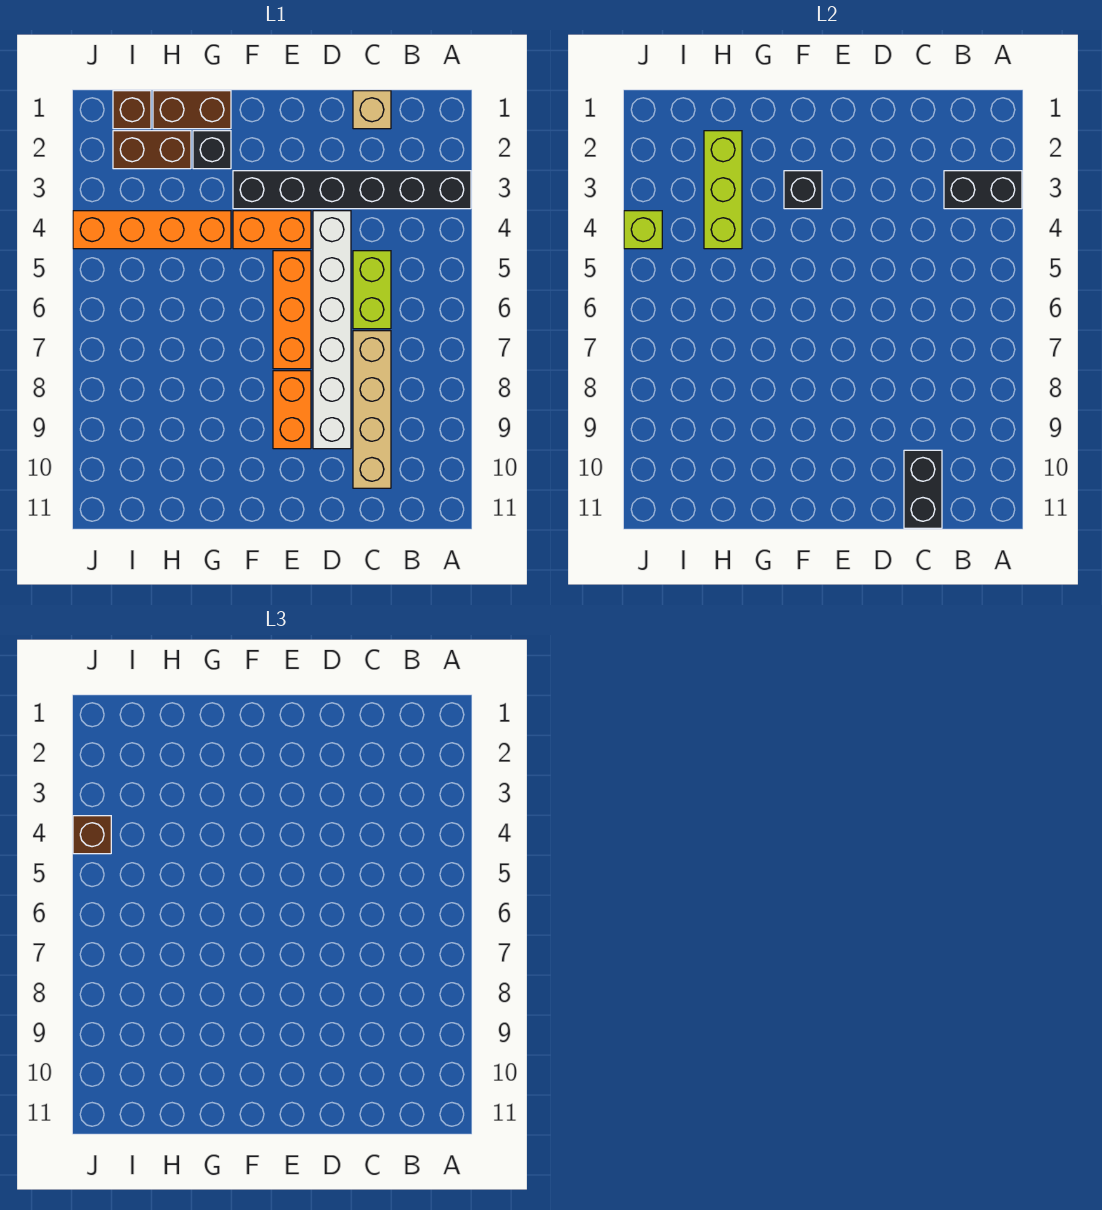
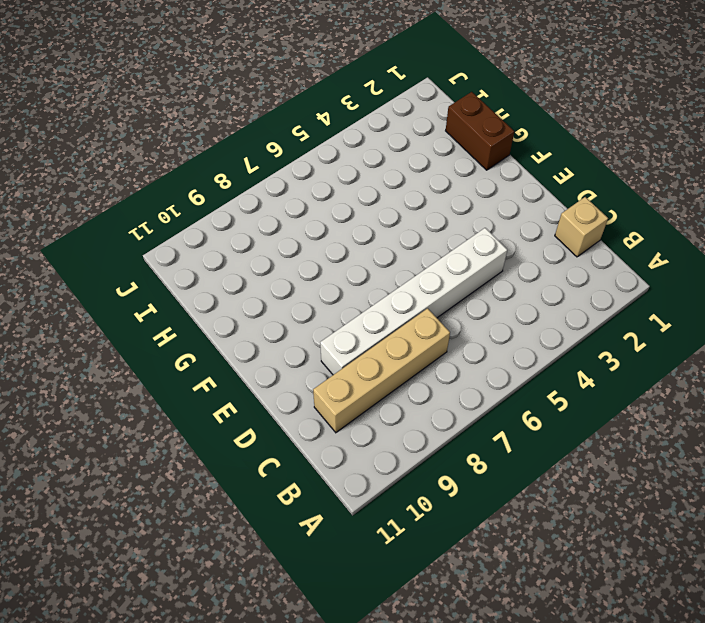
none -> black 1x6 brick [233,171,471,209]
none -> lime 1x2 brick [353,251,391,329]
none -> orange 1x2 brick [233,211,311,249]

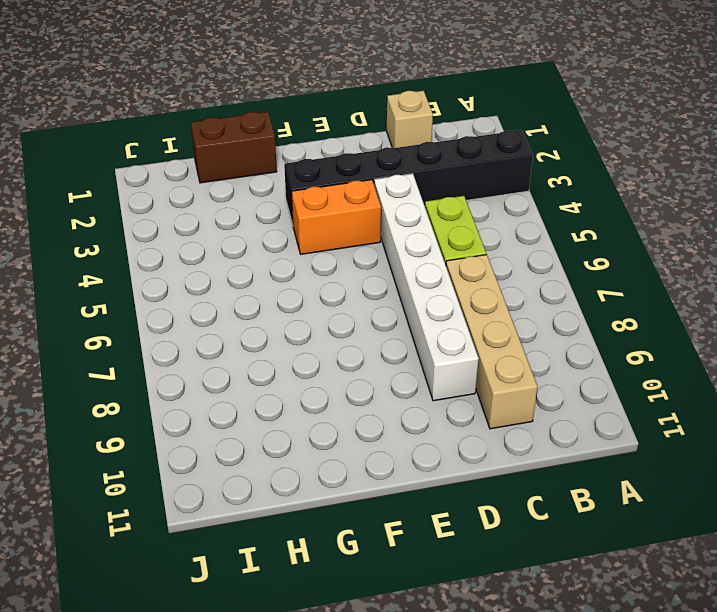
none -> orange 1x3 brick [273,251,311,369]
none -> orange 1x2 brick [273,371,311,449]
none -> black 1x1 brick [193,131,231,169]

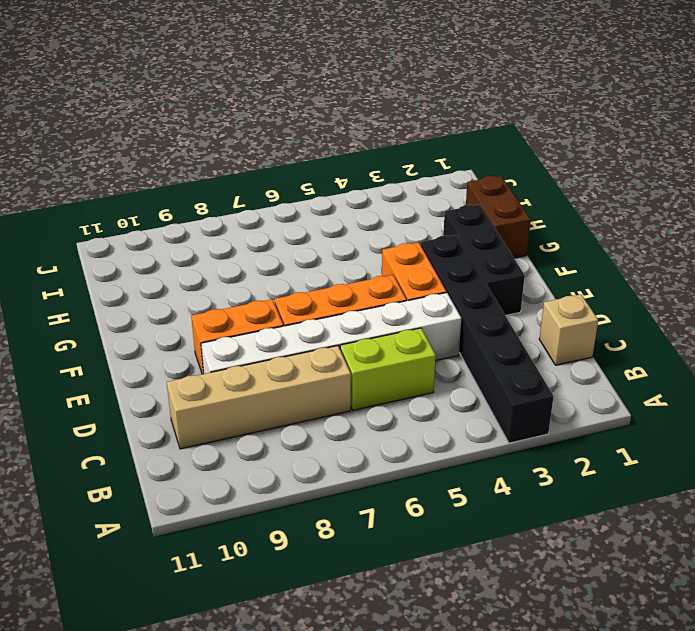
black 1x3 brick [443,205,525,316] -> black 1x1 brick [193,131,231,169]
none -> orange 1x4 brick [73,211,231,249]
none -> brown 1x2 brick [113,131,191,169]
none -> brown 1x1 brick [113,91,151,129]

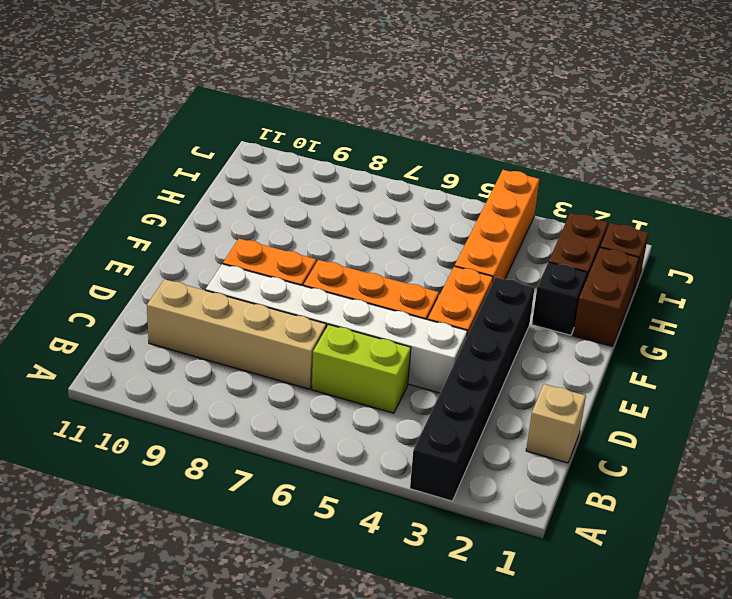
none -> black 1x2 brick [944,171,1022,209]
none -> black 1x2 brick [904,450,942,528]
none -> black 1x1 brick [784,171,822,209]

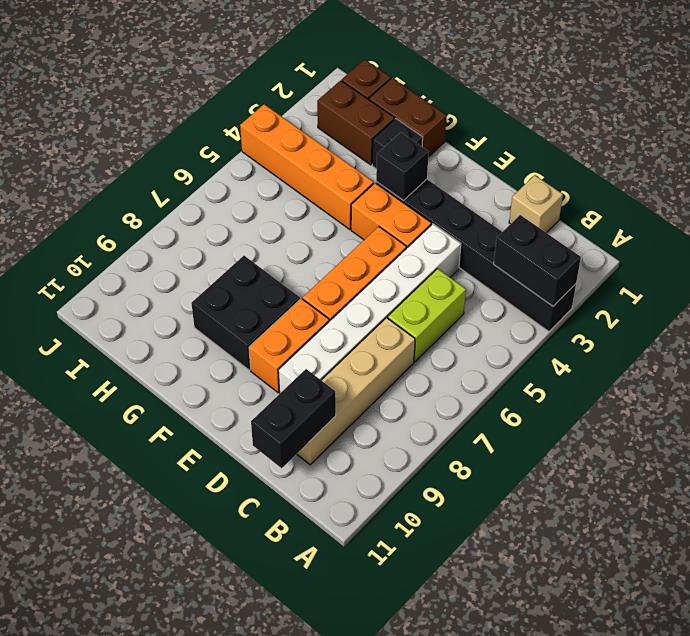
black 2x2 brick [191,256,300,370] -> none
none -> lime 1x3 brick [704,131,742,249]
none -> lime 1x1 brick [624,211,662,249]
none -> brown 1x1 brick [73,816,111,854]

